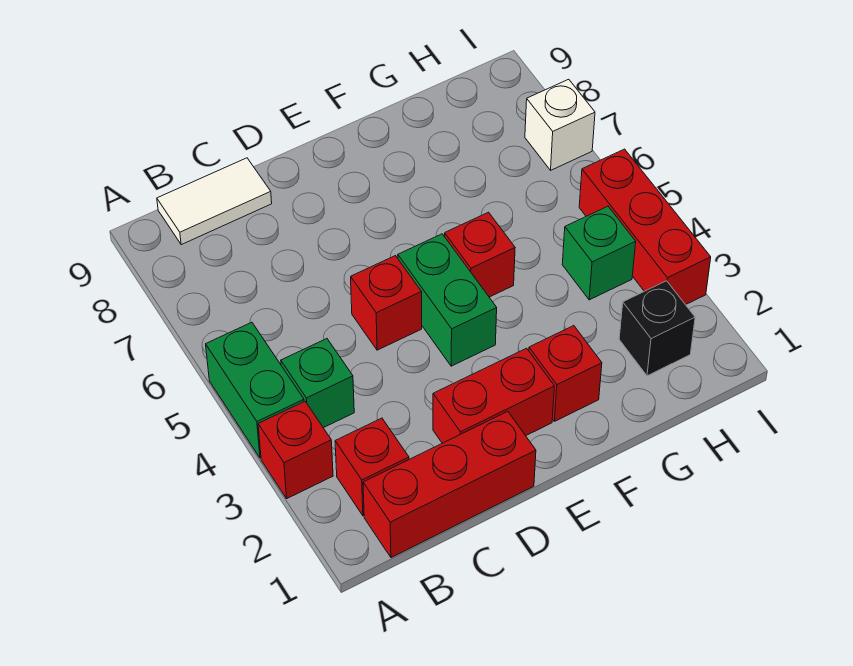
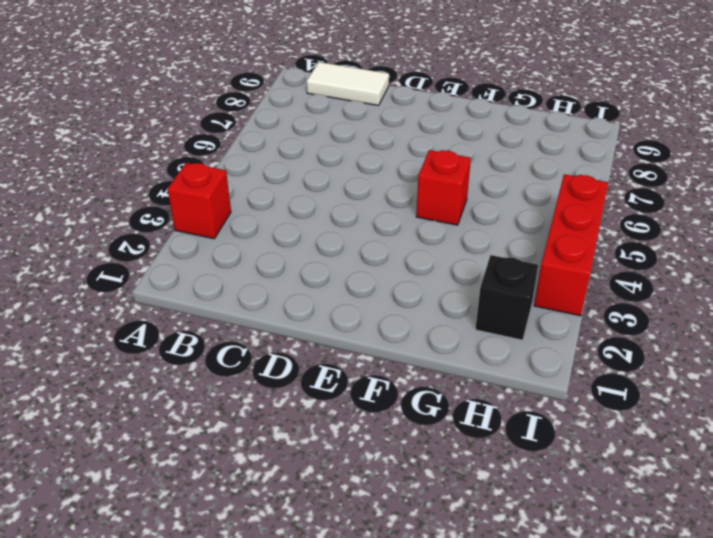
none -> green 1x2 brick [206,322,304,458]
none -> red 1x3 brick [363,411,536,558]
none -> red 1x1 brick [335,418,409,516]

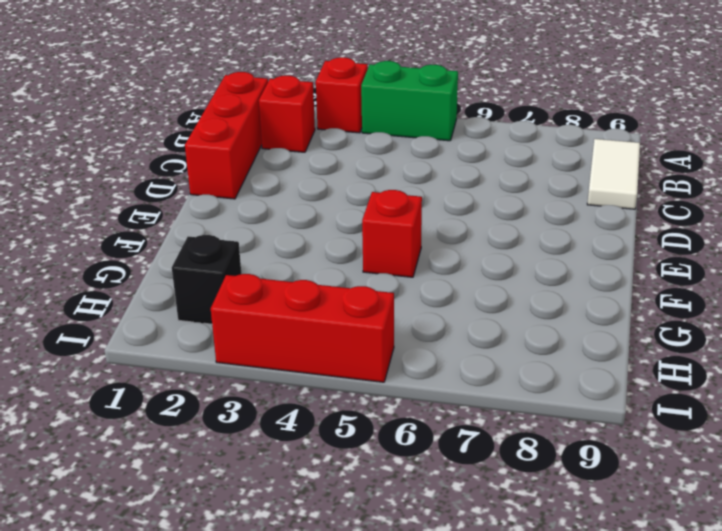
none -> green 1x1 brick [281,339,354,428]
none -> red 1x2 brick [433,348,554,443]
none -> red 1x1 brick [351,256,422,350]

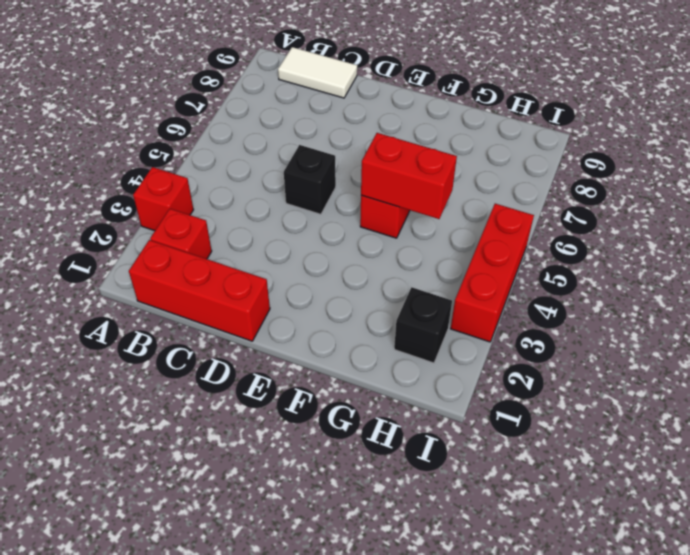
black 1x1 brick [284,145,336,214] -> red 1x1 brick [351,256,422,350]
red 1x2 brick [361,133,457,219] -> red 1x2 brick moved to [433,348,554,443]
none -> green 1x2 brick [206,322,304,458]
none -> green 1x1 brick [281,339,354,428]
none -> green 1x2 brick [398,234,497,366]

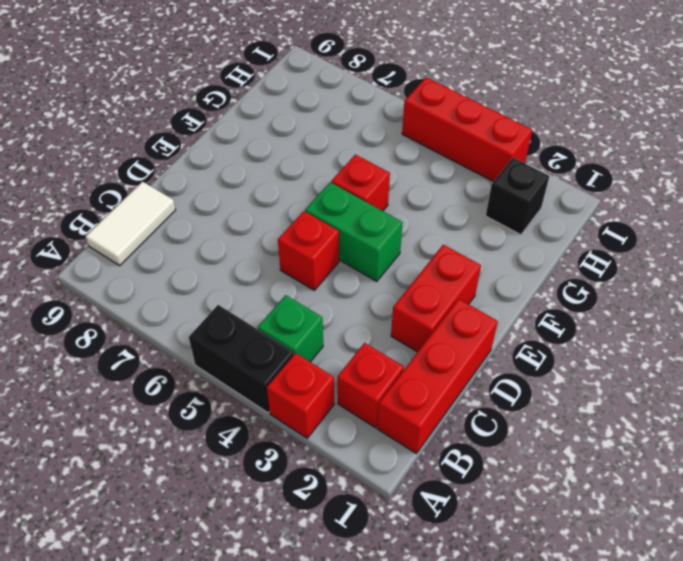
black 1x2 brick [189,305,294,413] -> green 1x2 brick [206,322,304,458]
none -> red 1x1 brick [529,326,602,421]
none -> green 1x1 brick [562,206,636,300]
none -> white 1x1 brick [525,79,595,170]

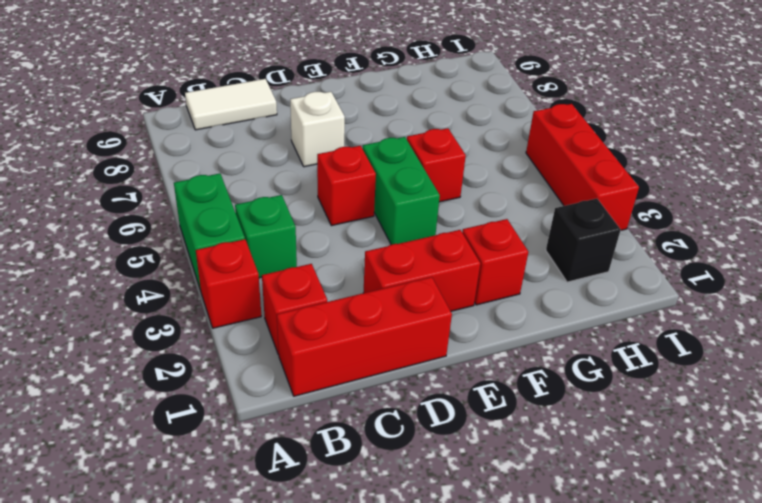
white 1x1 brick [290,92,345,167] -> white 1x1 brick moved to [525,79,595,170]
none -> green 1x1 brick [562,206,636,300]

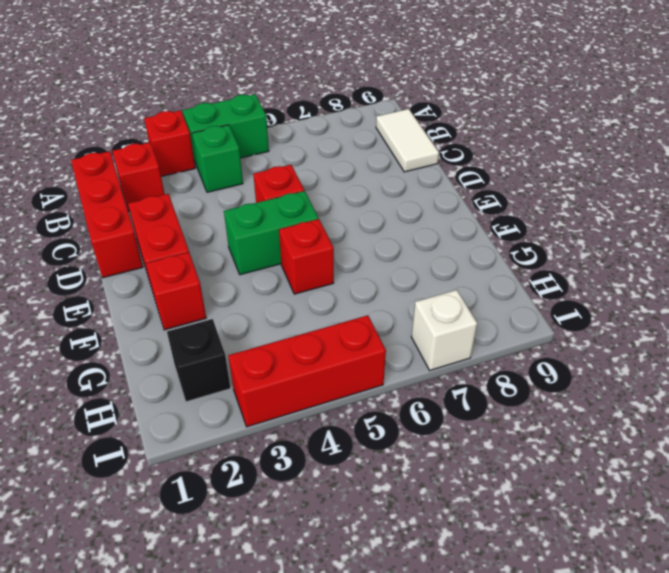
none -> green 1x1 brick [562,206,636,300]

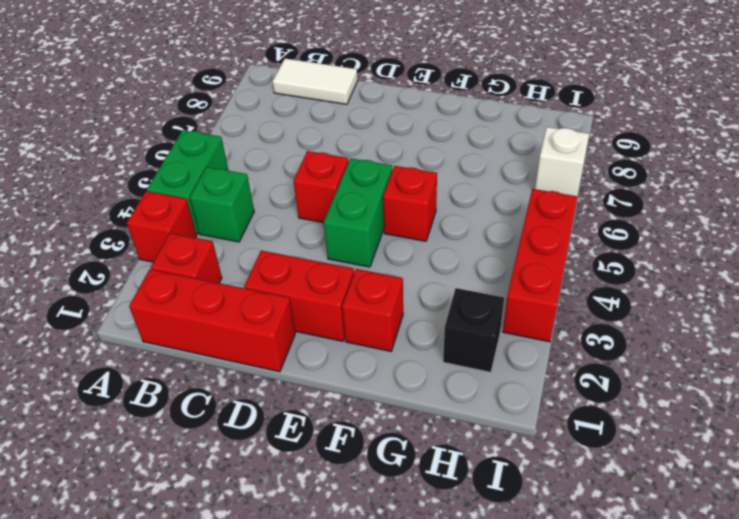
none -> green 1x1 brick [562,206,636,300]

